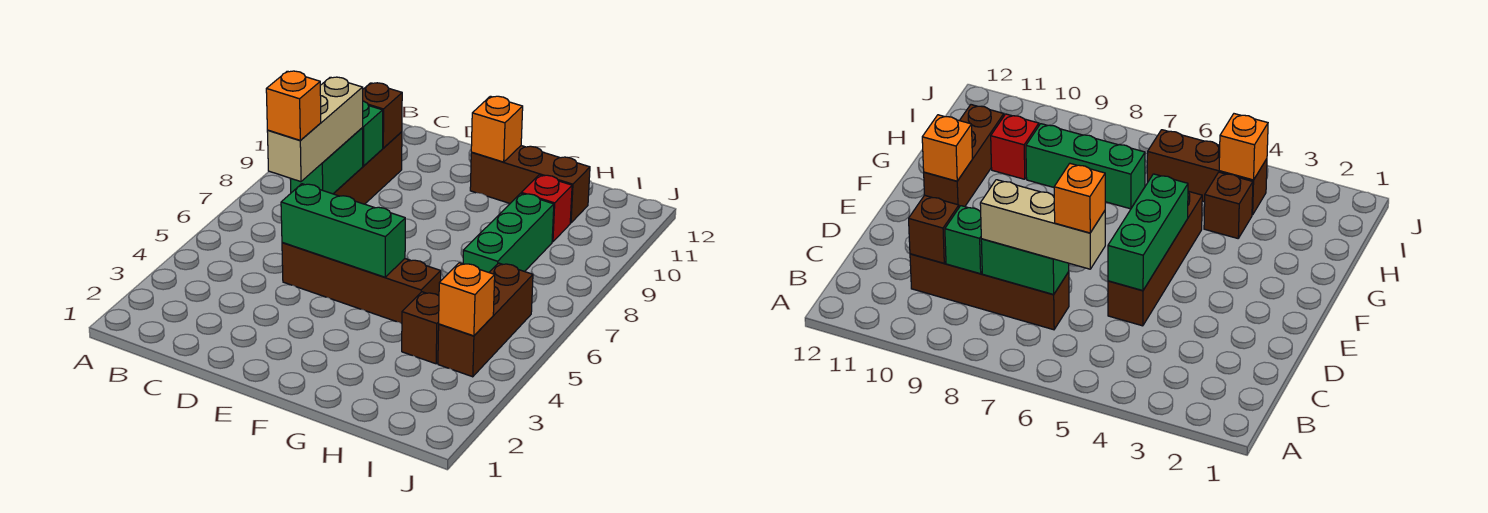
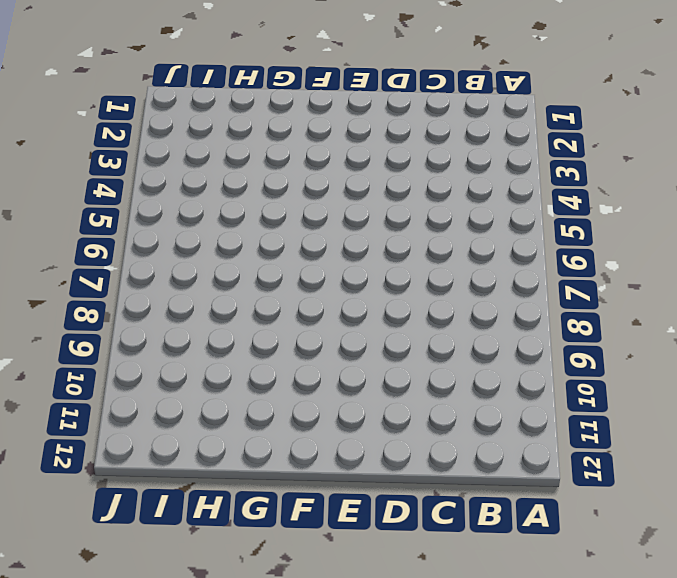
none -> brown 1x4 brick [333,132,402,204]
none -> brown 1x4 brick [282,242,441,323]
none -> brown 1x3 brick [470,146,590,223]

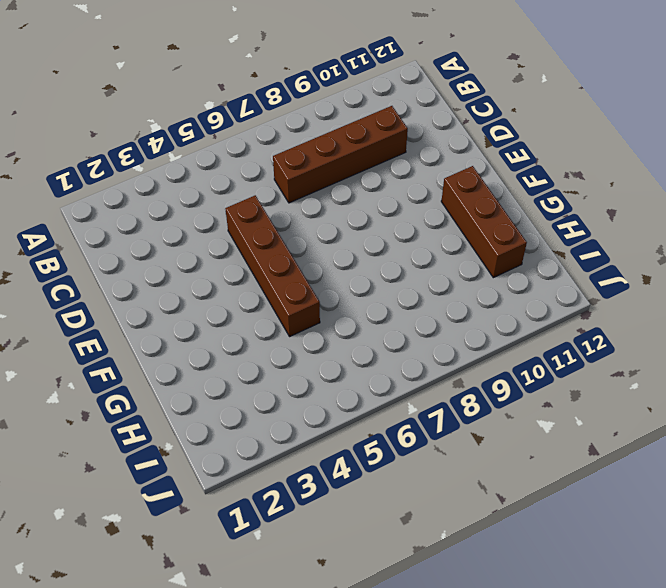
none -> brown 1x1 brick [402,292,439,364]
none -> green 1x3 brick [463,193,554,272]
none -> red 1x1 brick [521,175,572,242]

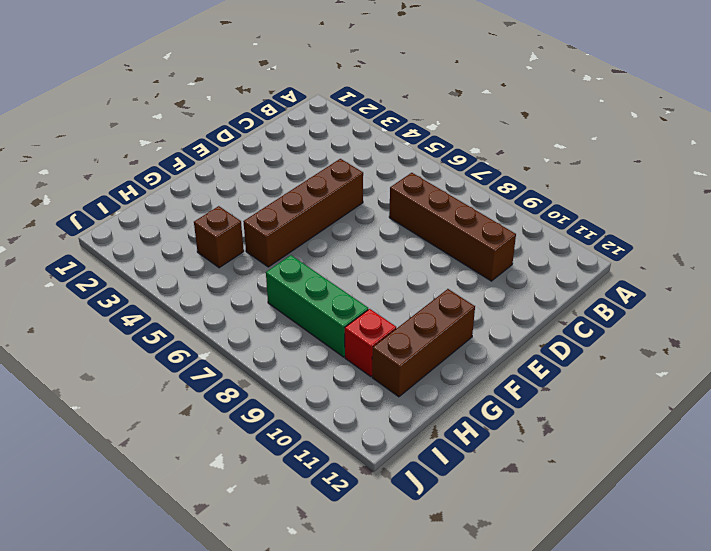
none -> brown 1x3 brick [438,263,533,377]
none -> green 1x2 brick [290,128,363,194]
none -> green 1x1 brick [362,101,383,166]

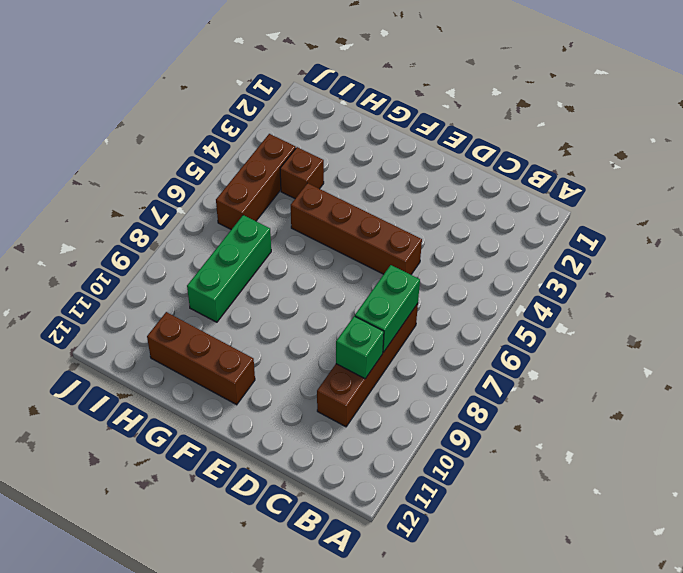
none -> red 1x1 brick [521,175,572,242]
none -> brown 1x1 brick [363,83,402,148]
none -> green 1x3 brick [281,184,405,277]

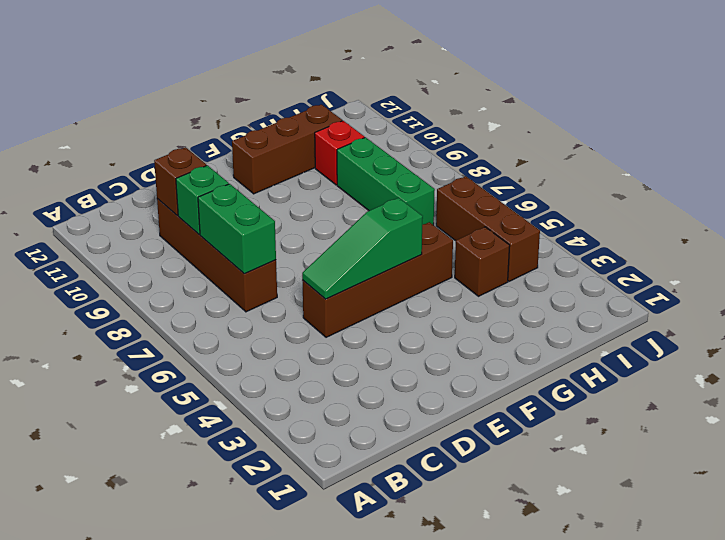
green 1x3 slope [302,198,423,299] -> green 1x3 brick [281,184,405,277]
none -> orange 1x1 brick [471,96,523,162]
none -> orange 1x1 brick [439,263,495,336]
none -> tan 1x3 brick [267,77,363,182]

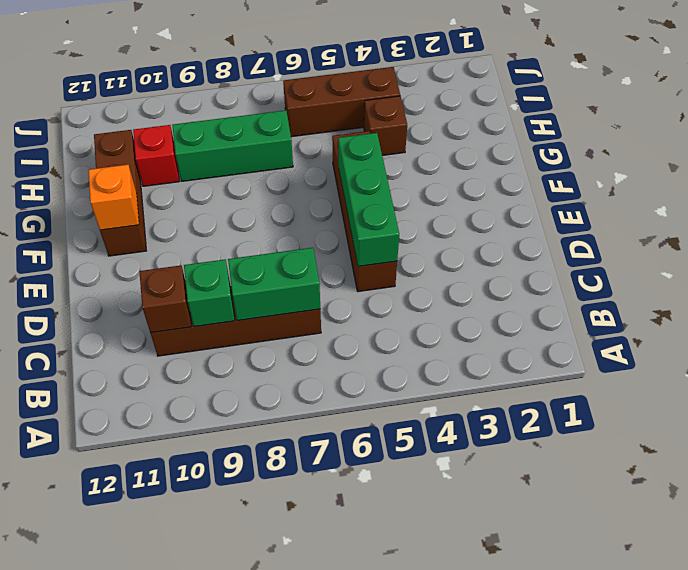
none -> orange 1x1 brick [439,263,495,336]
none -> tan 1x3 brick [267,77,363,182]
none -> orange 1x1 brick [266,71,321,140]

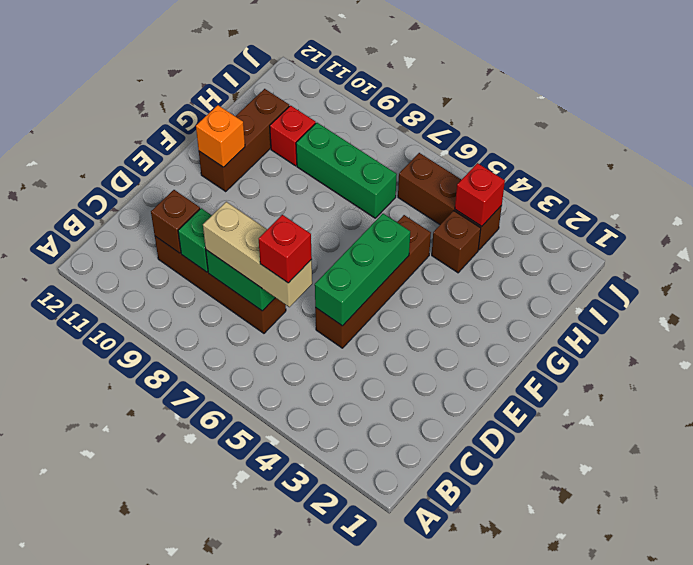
red 1x1 brick [259,215,312,283] -> orange 1x1 brick [266,71,321,140]
red 1x1 brick [455,163,505,226] -> orange 1x1 brick [439,263,495,336]

